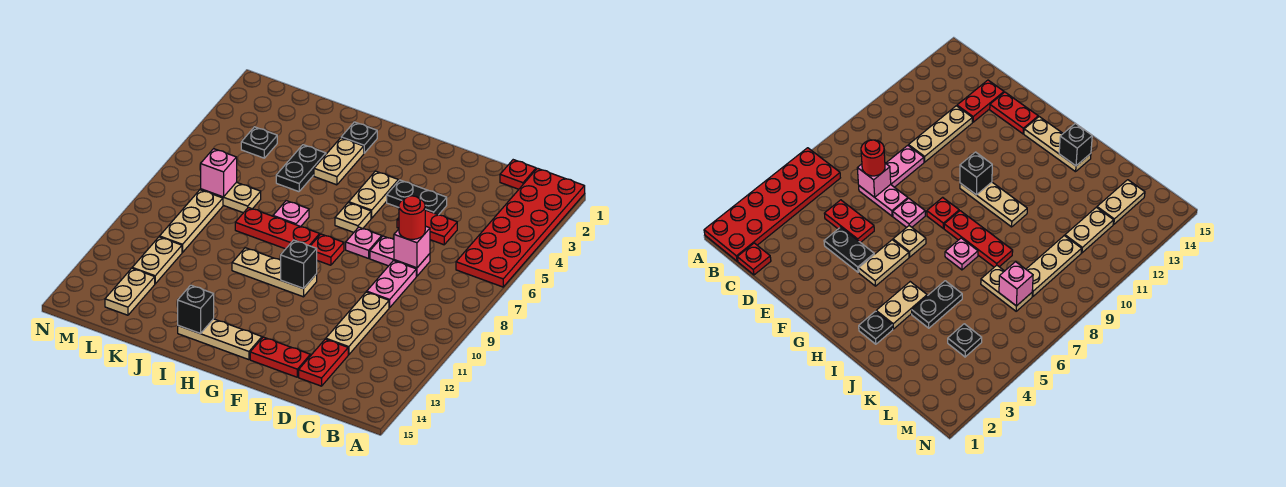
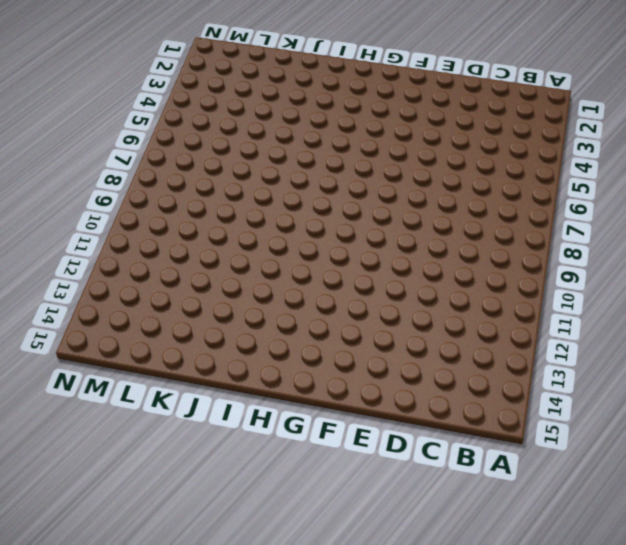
none -> red 2x6 plate [456,168,585,287]
none -> red 1x1 plate [500,160,536,189]
none -> red 1x2 plate [397,210,457,245]
none -> pink 1x2 plate [370,236,430,276]

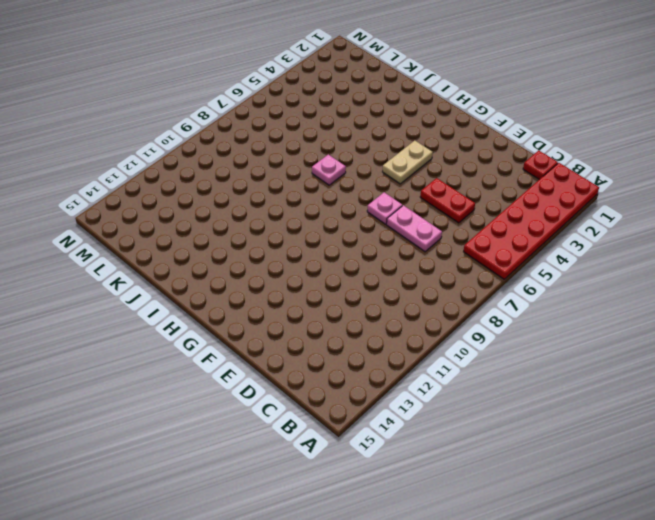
none -> pink 1x2 plate [367,261,416,308]
none -> tan 1x3 plate [326,292,389,355]
none -> red 1x2 plate [299,339,348,386]
none -> black 1x2 plate [387,180,447,215]

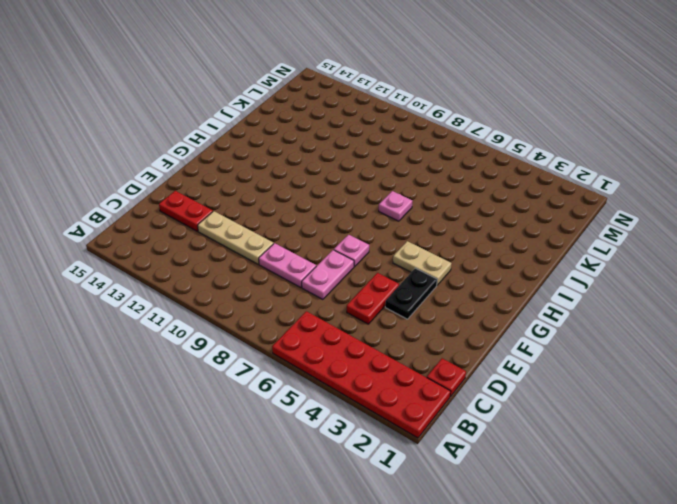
none -> red 1x2 plate [250,337,310,377]
none -> tan 1x1 plate [335,203,371,232]
none -> red 1x1 plate [311,234,344,265]
none -> tan 1x3 plate [232,248,317,297]

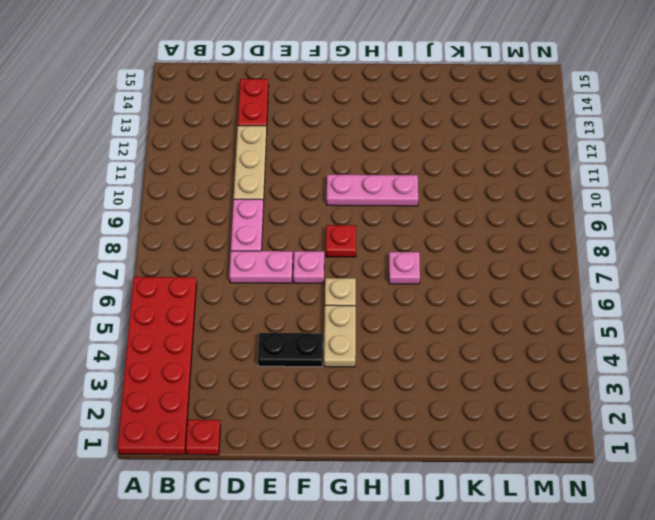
pink 1x3 plate [327,175,418,206] -> tan 1x3 plate [232,248,317,297]
none -> red 1x2 plate [397,210,457,245]
none -> red 1x2 plate [250,337,310,377]
none -> tan 1x3 plate [178,319,262,360]
none -> red 1x3 plate [235,207,320,249]

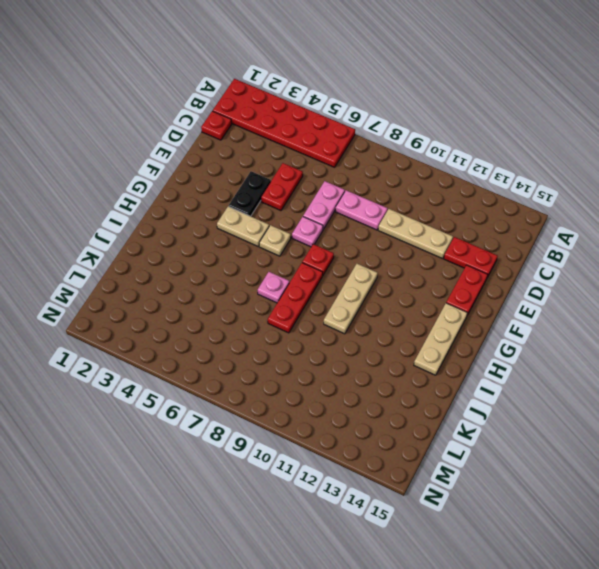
none -> black 1x1 plate [341,122,377,153]
none -> tan 1x2 plate [314,138,364,185]
none -> black 1x2 plate [276,145,326,192]
none -> tan 1x2 plate [201,182,261,213]

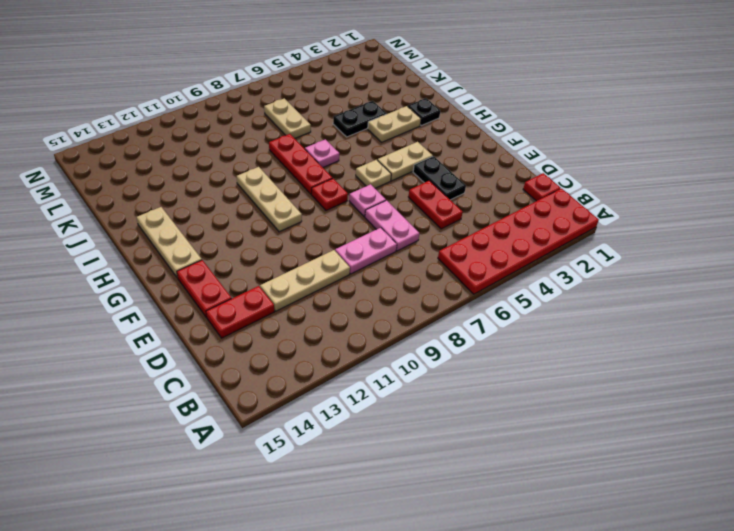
none -> black 1x1 plate [241,127,277,158]
none -> tan 1x3 plate [160,190,223,252]
none -> tan 1x2 plate [133,237,182,284]
none -> tan 1x2 plate [105,268,155,315]

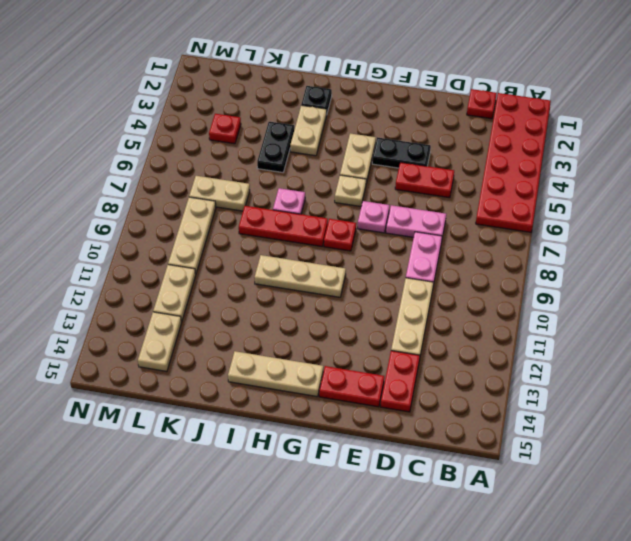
red 1x1 plate [209,114,241,144] -> black 1x1 plate [241,127,277,158]
none -> pink 1x1 brick [394,226,430,268]
none -> black 1x1 brick [281,240,317,288]
none -> black 1x1 brick [178,285,214,334]
none -> pink 1x1 brick [201,149,237,197]

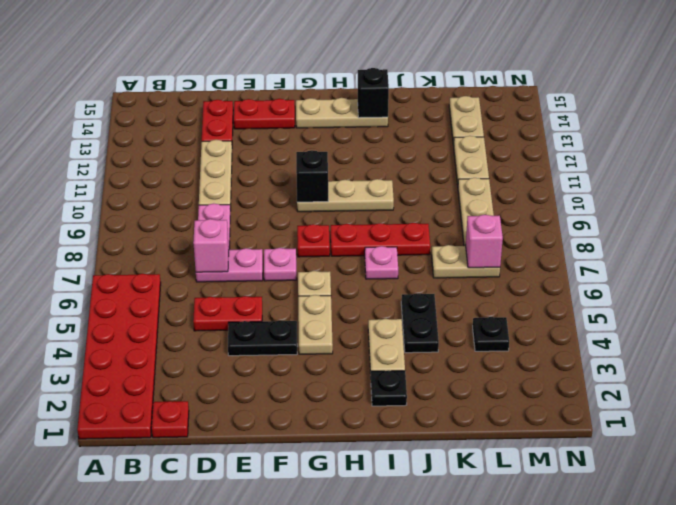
none -> red 1x1 round brick [399,196,425,239]

